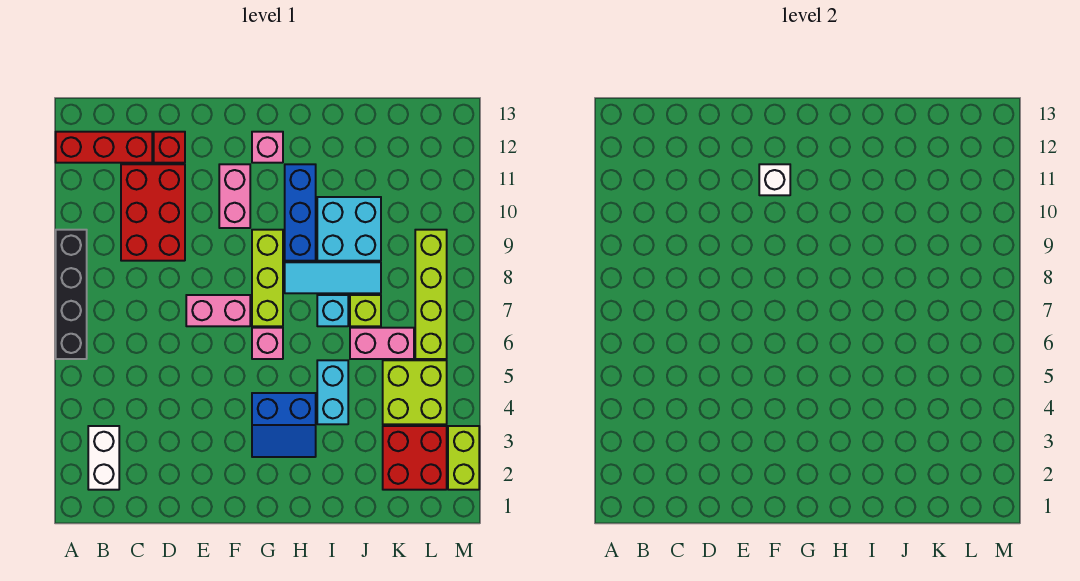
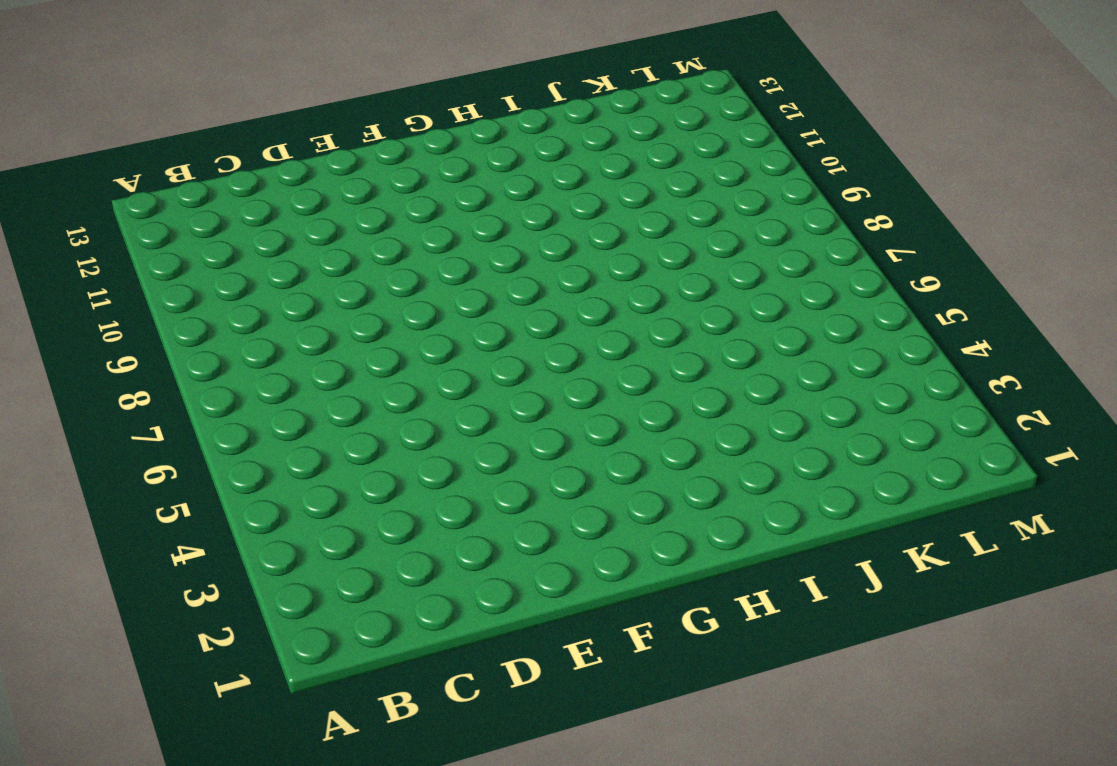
none -> black 1x4 brick [56,230,87,359]
none -> red 1x3 brick [56,132,152,163]
none -> white 1x2 brick [88,426,119,490]

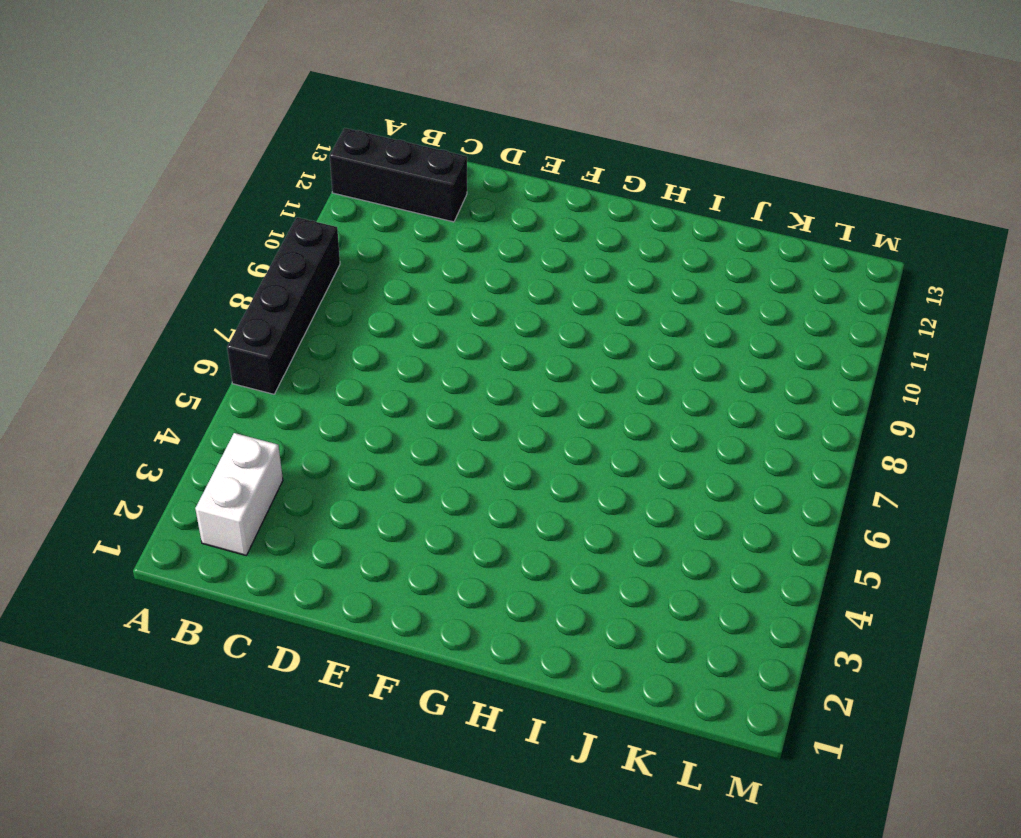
black 1x3 brick [330,128,467,222] -> red 1x3 brick [56,132,152,163]
none -> red 2x3 brick [121,164,185,261]
none -> red 1x1 brick [154,132,185,163]
none -> pink 1x2 brick [186,295,250,326]

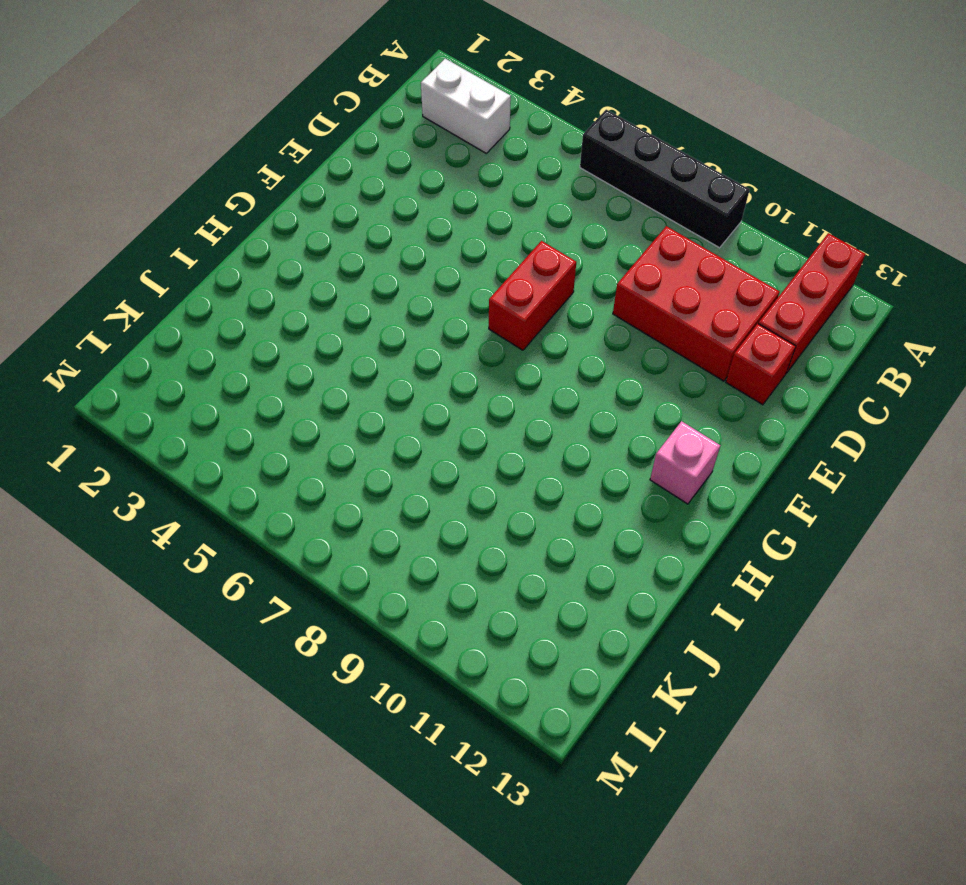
red 1x2 brick [489,241,576,350] -> pink 1x2 brick [186,295,250,326]
none -> pink 1x2 brick [219,164,250,228]
none -> blue 2x2 slope [252,393,316,457]
none -> pink 1x1 brick [252,328,283,359]

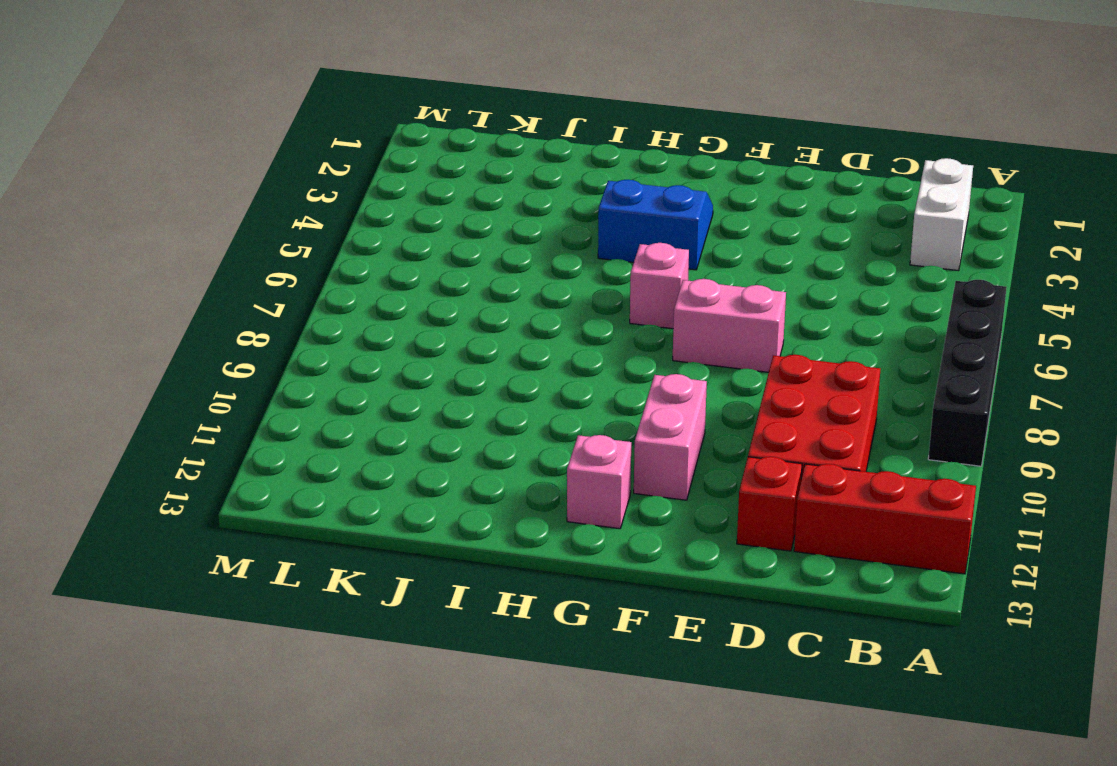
none -> lime 1x3 brick [252,230,283,326]
none -> cyan 1x3 tile [285,262,381,293]
none -> blue 1x3 brick [285,164,316,261]

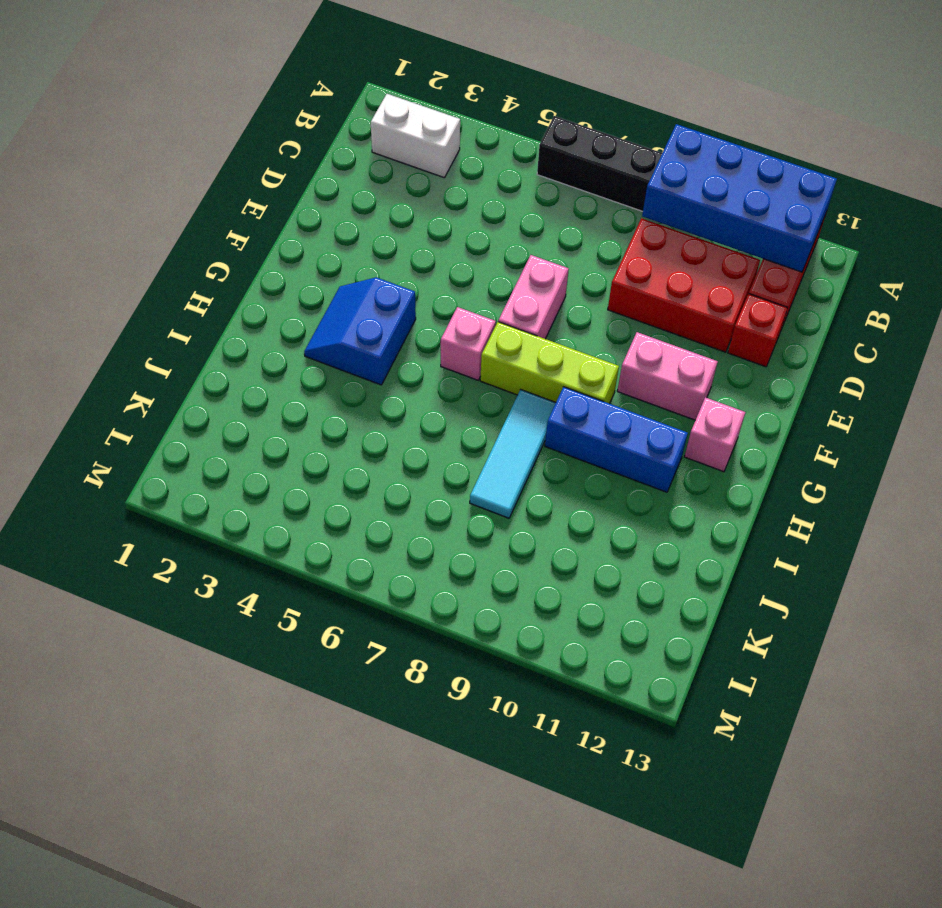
blue 2x4 brick [642,124,837,272] -> none
none -> cyan 1x2 brick [317,360,348,424]
none -> cyan 1x1 brick [317,295,348,326]
none -> cyan 2x2 brick [317,197,381,261]

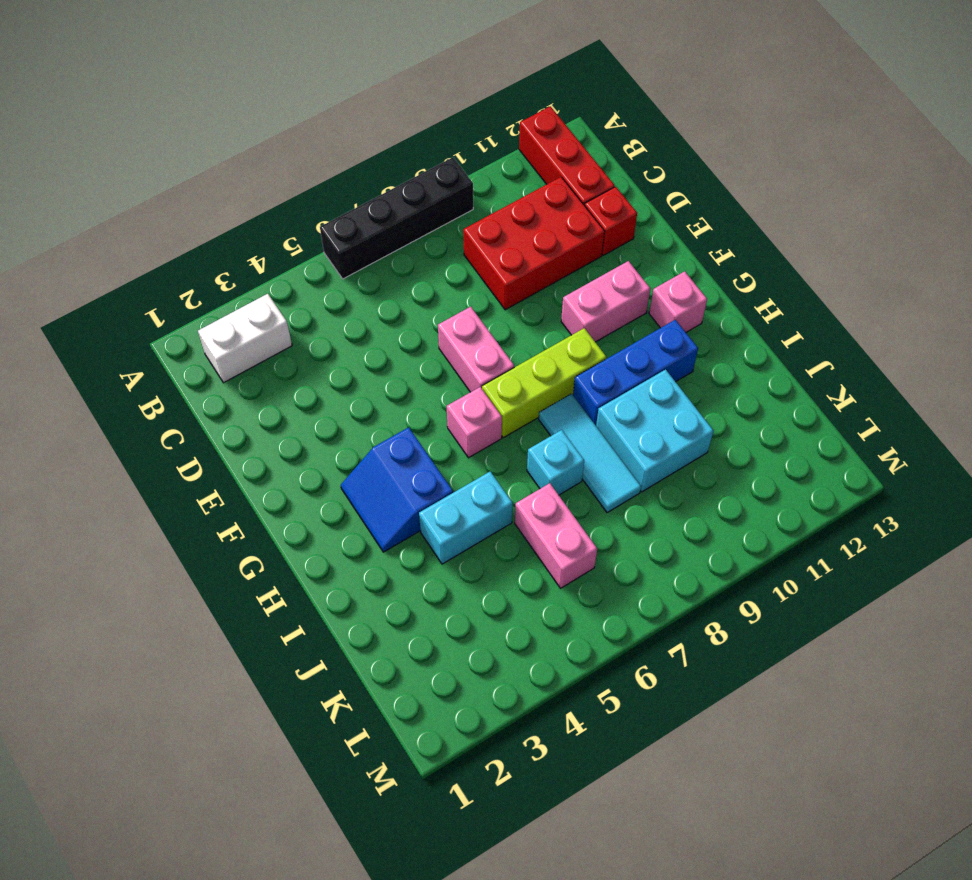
none -> lime 1x1 brick [350,295,381,326]
none -> red 2x2 brick [383,426,447,490]
none -> lime 2x2 brick [383,360,447,424]

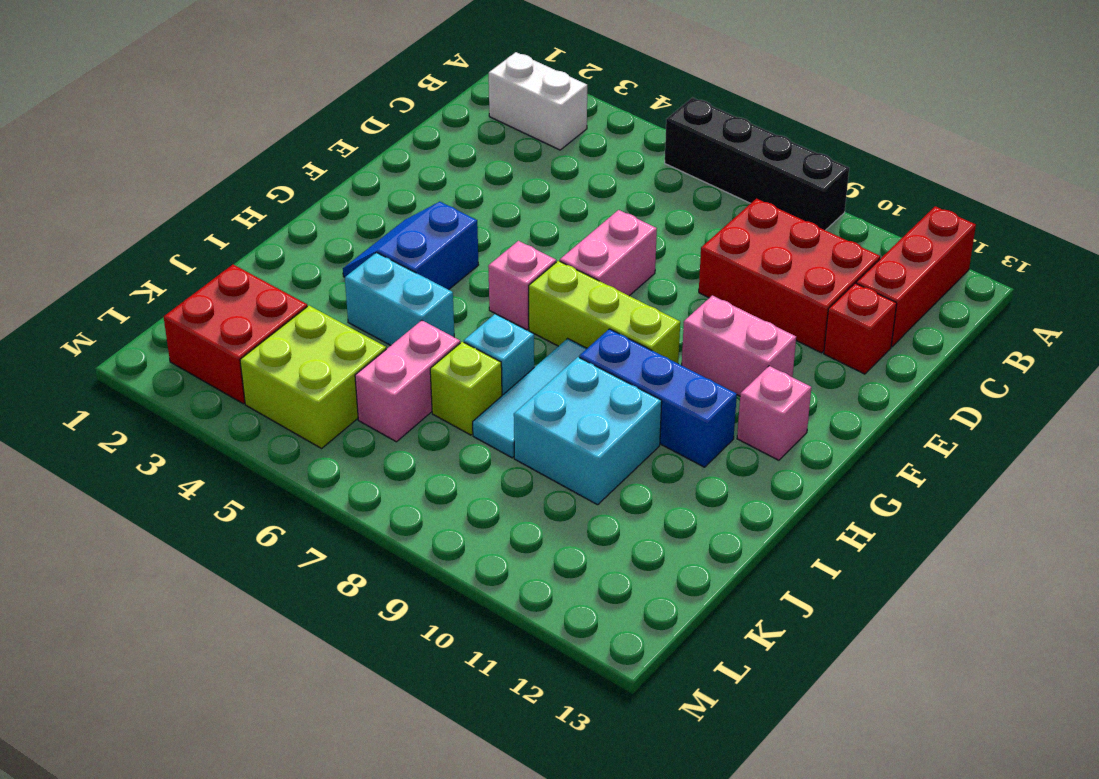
none -> lime 1x4 brick [415,230,447,359]
none -> lime 1x2 brick [448,426,479,490]
none -> white 1x1 brick [759,164,790,195]

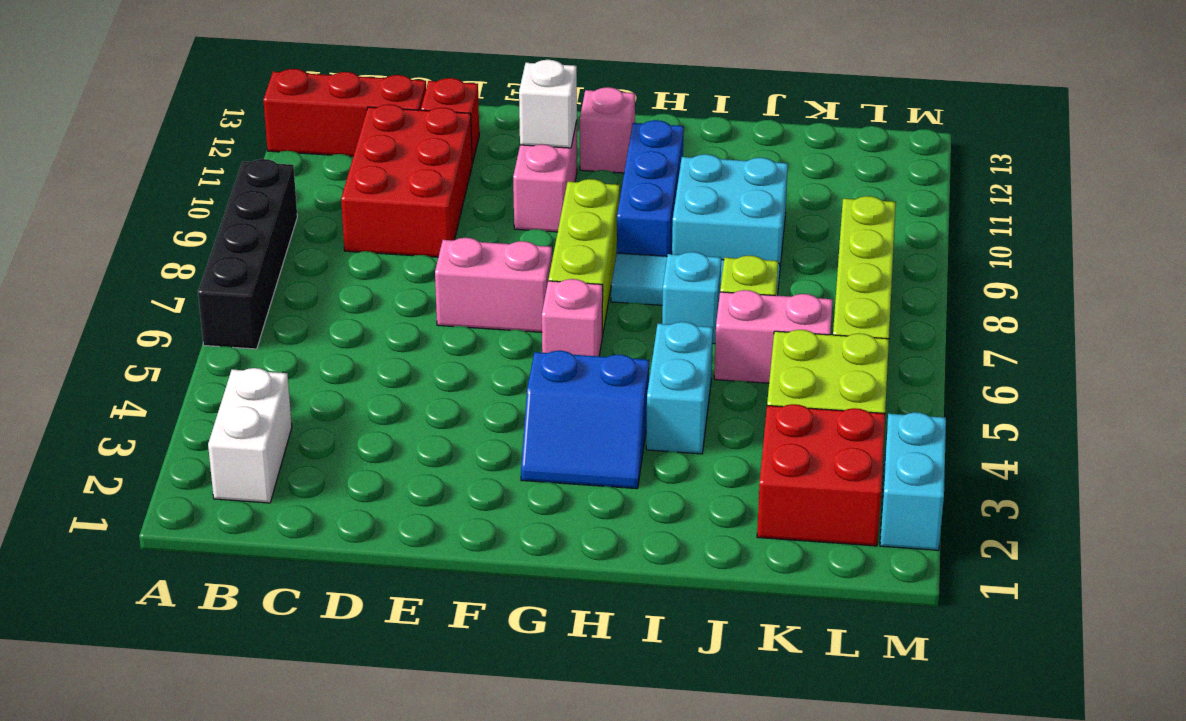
cyan 1x2 brick [880,412,946,550] -> lime 1x2 brick [448,426,479,490]

